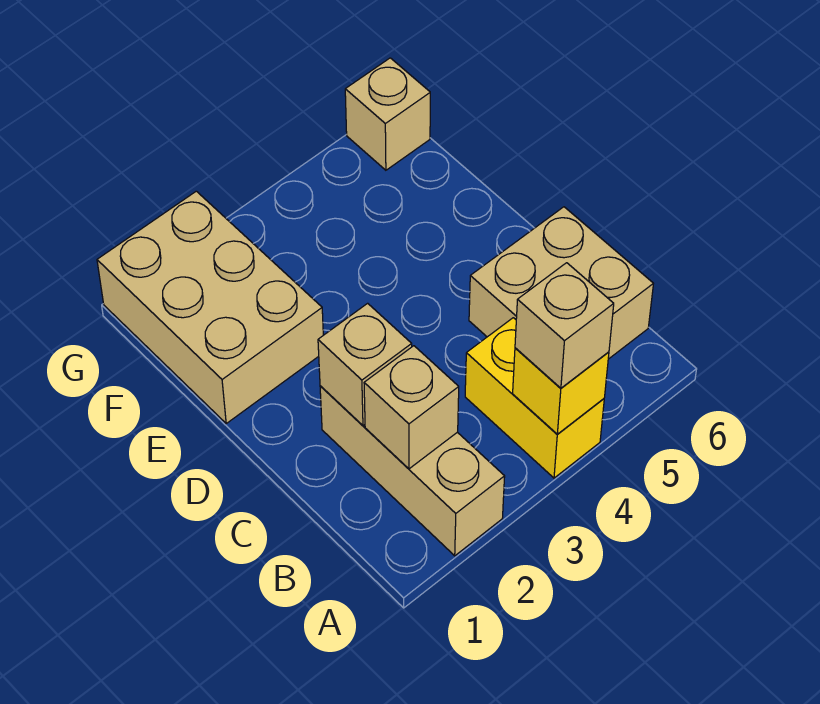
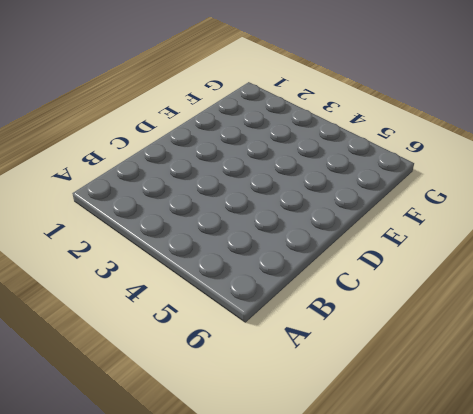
none -> tan 1x3 brick [320,386,505,556]
none -> yellow 1x2 brick [465,318,604,478]

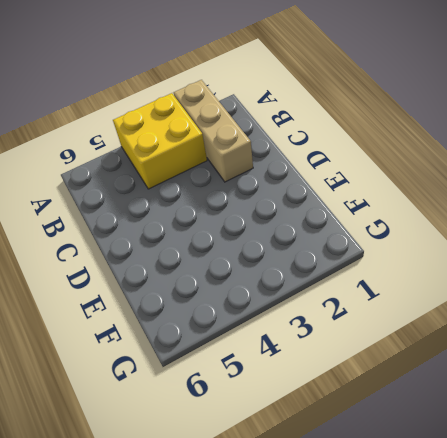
yellow 2x2 brick [113,93,207,189] -> yellow 1x2 brick [465,318,604,478]
none -> tan 2x2 brick [469,207,653,359]
none -> tan 2x3 brick [97,191,323,423]

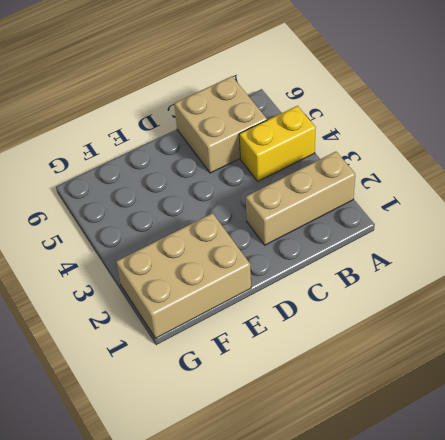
none -> tan 1x1 brick [345,58,430,170]
none -> yellow 1x1 brick [513,348,609,434]

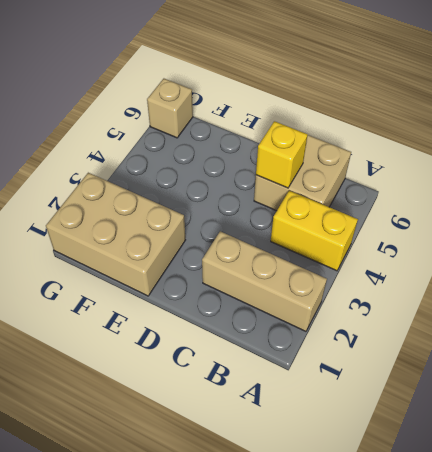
yellow 1x1 brick [256,121,308,188] -> yellow 1x1 brick moved to [513,348,609,434]
none -> tan 1x1 brick [364,346,459,469]
none -> tan 1x1 brick [318,303,412,426]

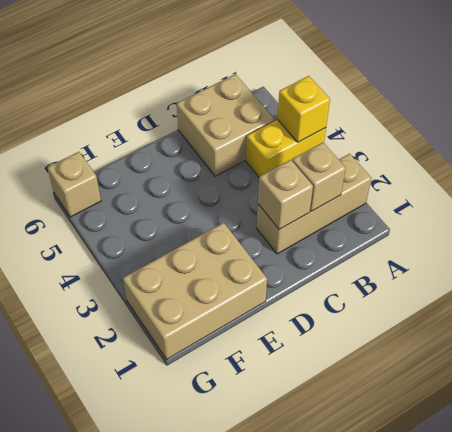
none -> tan 1x1 brick [515,263,614,388]

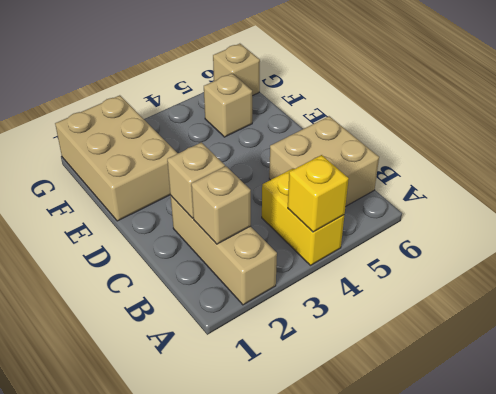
tan 1x1 brick [204,73,252,137] -> tan 1x1 brick moved to [515,263,614,388]

